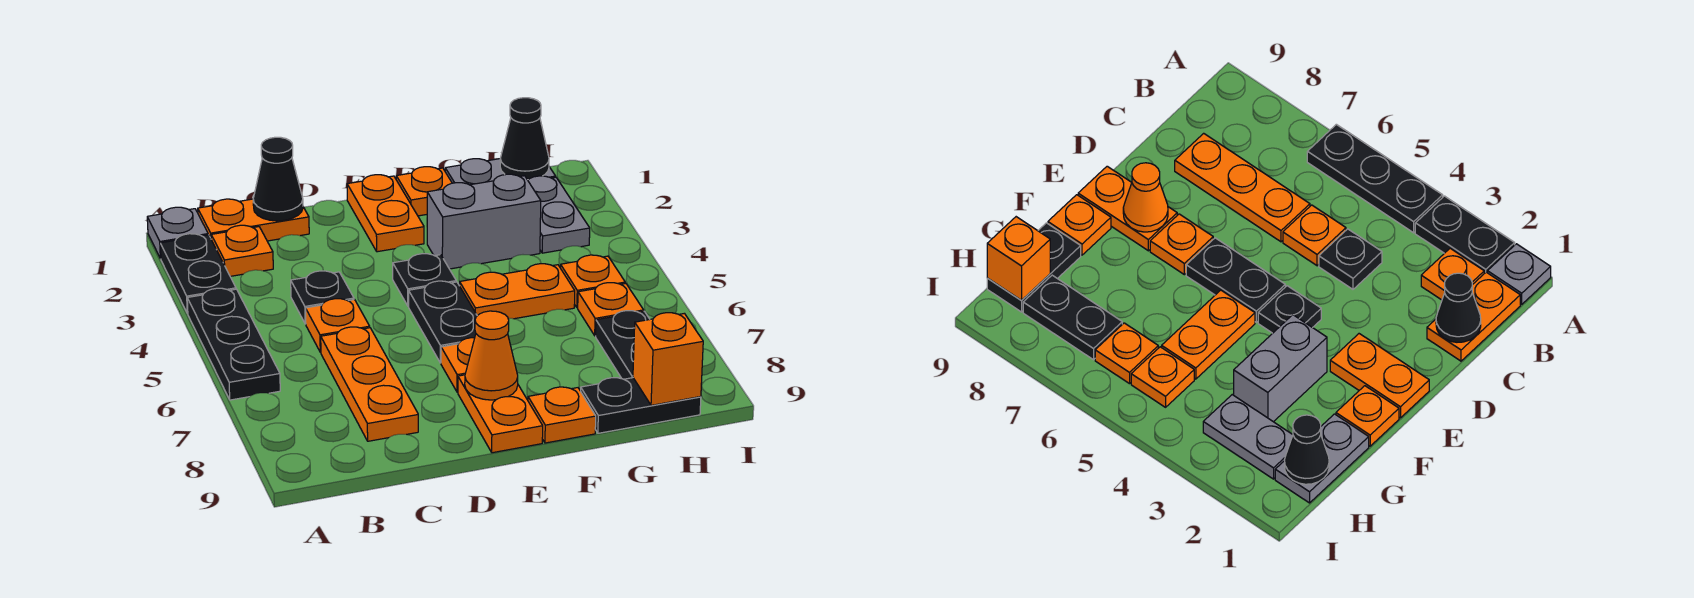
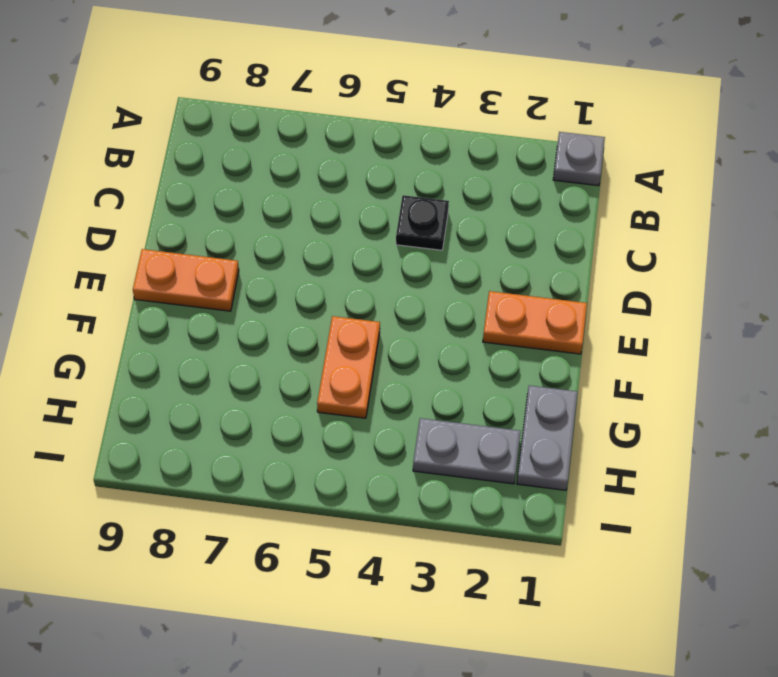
none -> black 1x2 plate [160,234,236,314]
none -> black 1x3 plate [187,288,280,400]
none -> orange 1x2 plate [198,199,309,241]

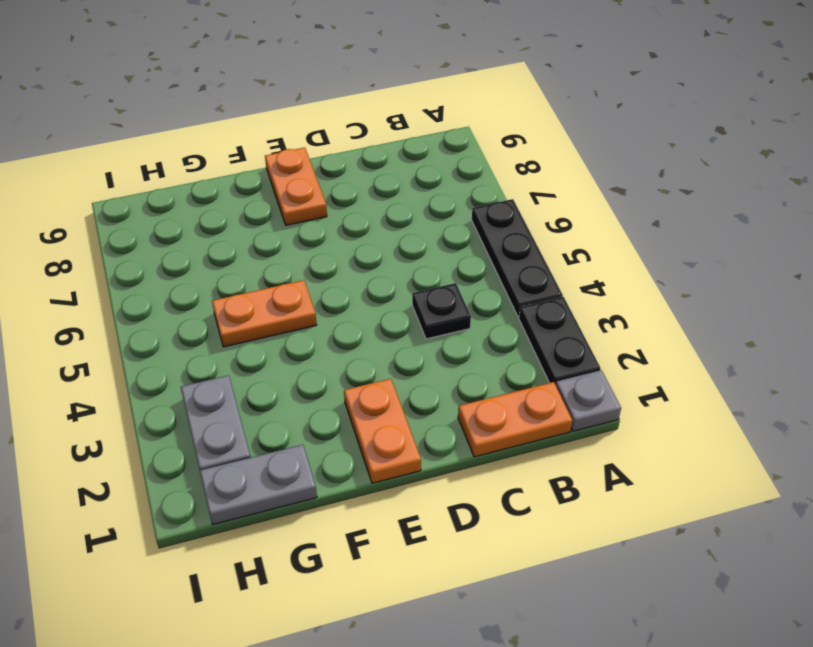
none -> orange 1x1 plate [211,225,273,276]
none -> orange 1x1 plate [306,299,370,352]
none -> orange 1x3 plate [321,327,418,441]

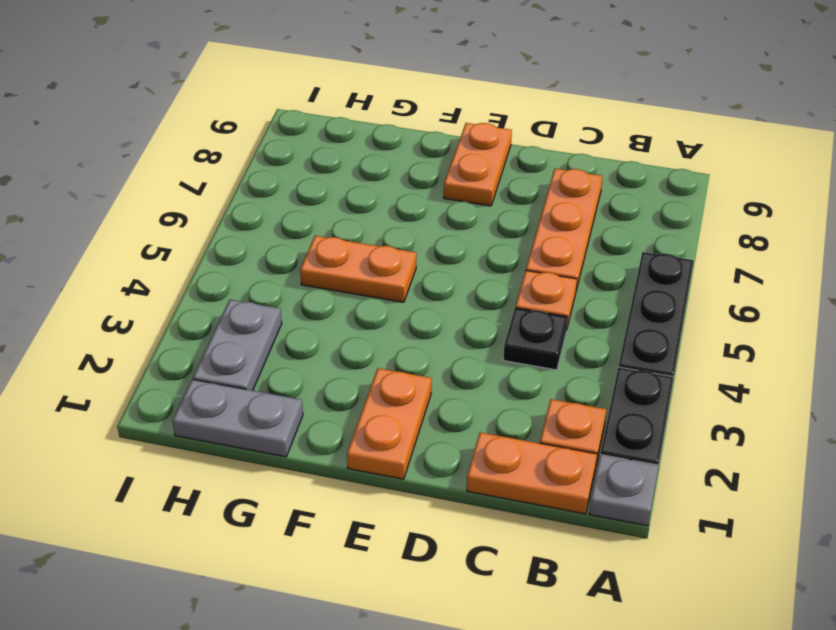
none -> black 1x1 plate [393,254,456,306]
none -> black 1x2 plate [409,281,477,363]
none -> orange 1x1 plate [441,338,475,392]

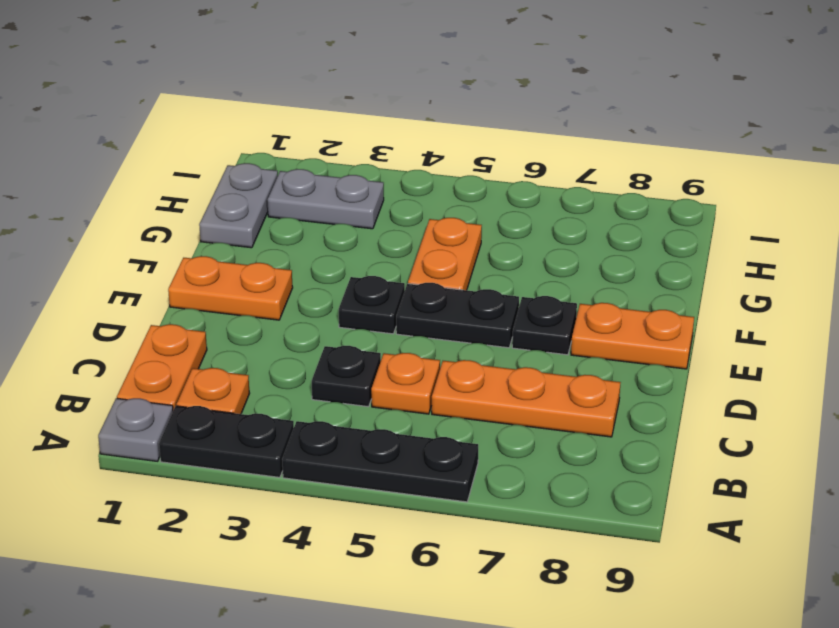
black 1x1 plate [512,296,577,355] -> orange 1x1 plate [441,338,475,392]
none -> orange 1x1 plate [396,167,452,216]
none -> grey 1x2 brick [427,174,541,269]
none -> orange 1x1 plate [528,387,596,443]

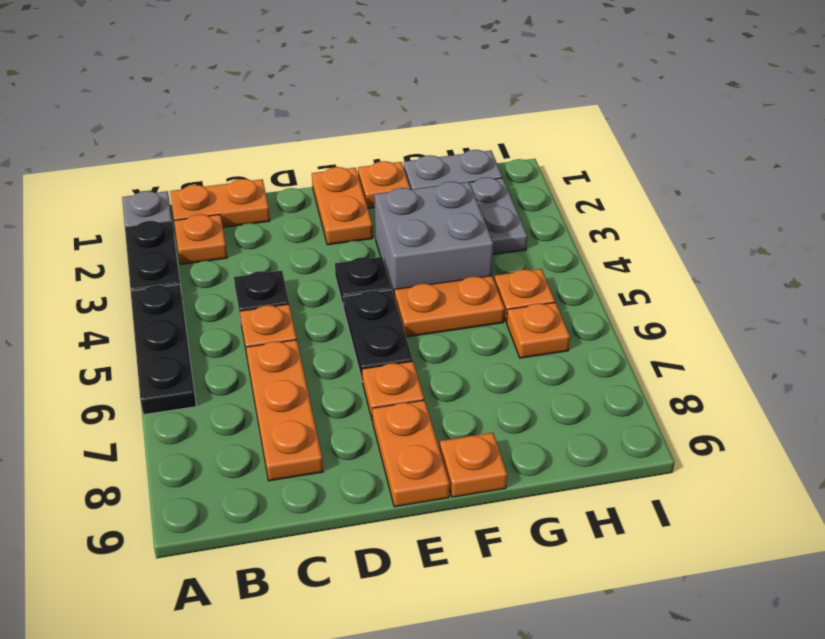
grey 2x2 brick [374,182,493,298] -> grey 1x2 brick [427,174,541,269]
none -> black 1x2 plate [581,378,701,433]
none -> black 1x2 plate [596,311,650,379]
none -> black 1x1 cone [253,137,303,221]

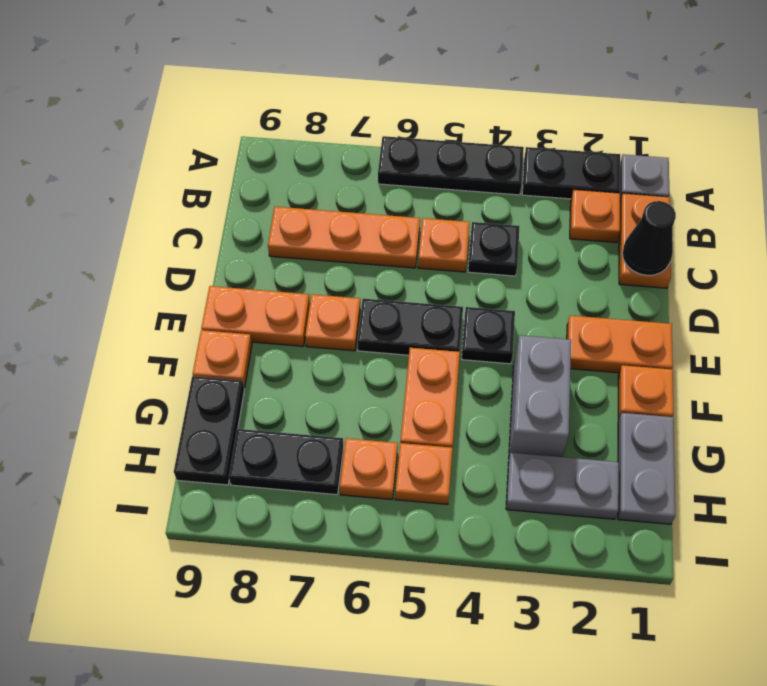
none -> orange 1x1 cone [465,311,518,400]
none -> black 1x1 cone [500,98,549,180]
none -> orange 1x1 brick [633,313,703,405]

